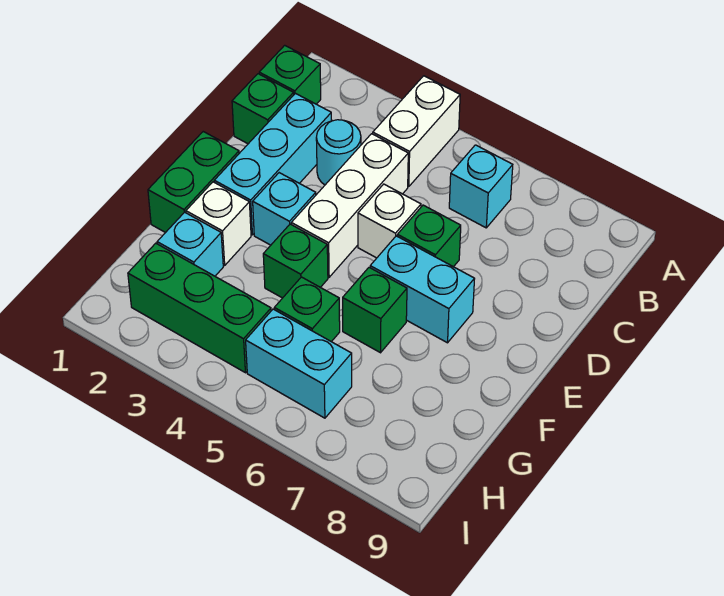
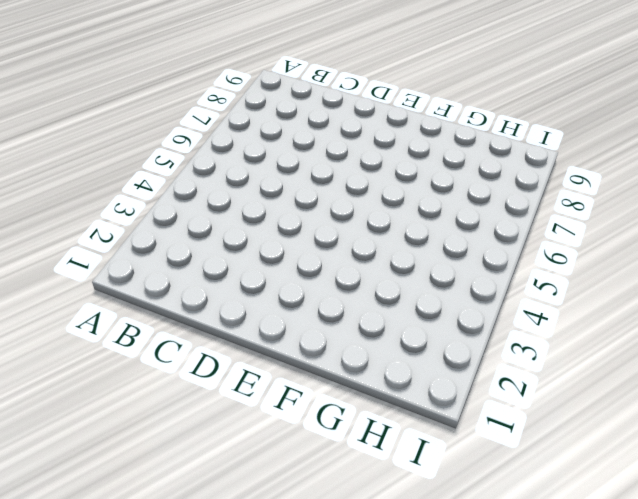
none -> white 1x2 brick [373,76,460,187]
none -> green 1x1 brick [259,45,321,104]
none -> cyan 1x1 brick [449,145,513,228]

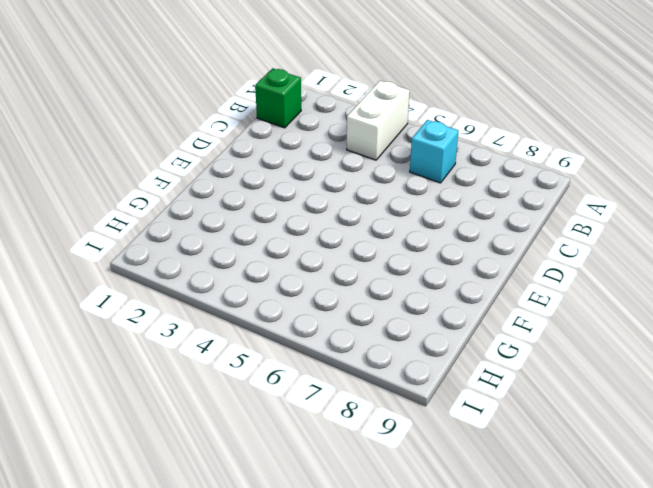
none -> green 1x1 brick [232,74,294,144]
none -> cyan 1x3 brick [214,93,332,235]
none -> cyan 1x1 round brick [316,120,361,185]

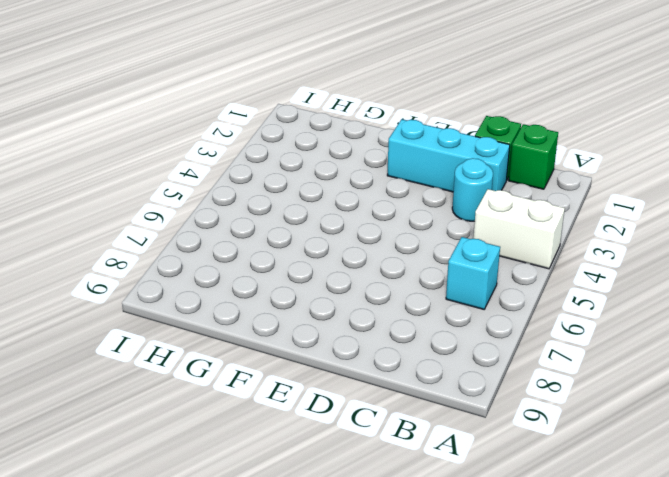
none -> white 1x3 brick [291,134,408,277]
none -> white 1x1 brick [358,184,421,258]
none -> green 1x1 brick [397,205,461,267]

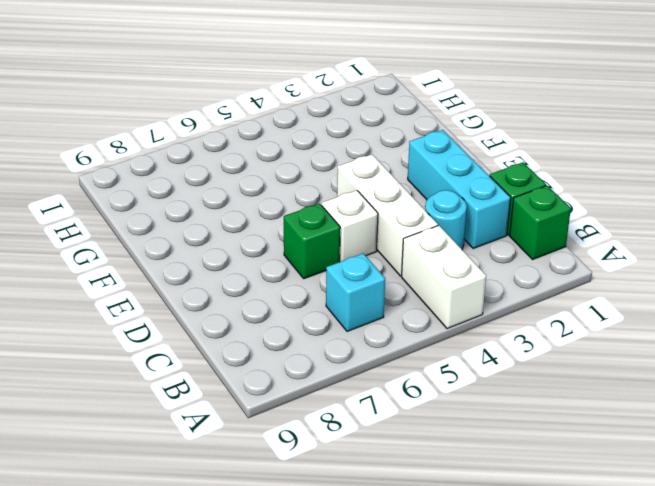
none -> green 1x2 brick [148,132,239,233]
none -> cyan 1x1 brick [253,173,316,245]
none -> cyan 1x2 brick [370,236,474,343]

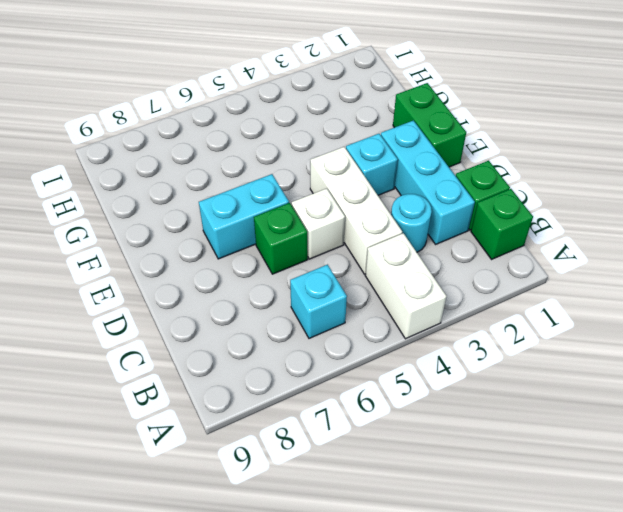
none -> white 1x1 brick [186,182,251,265]
none -> green 1x1 brick [263,224,328,298]
none -> green 1x1 brick [343,267,407,353]

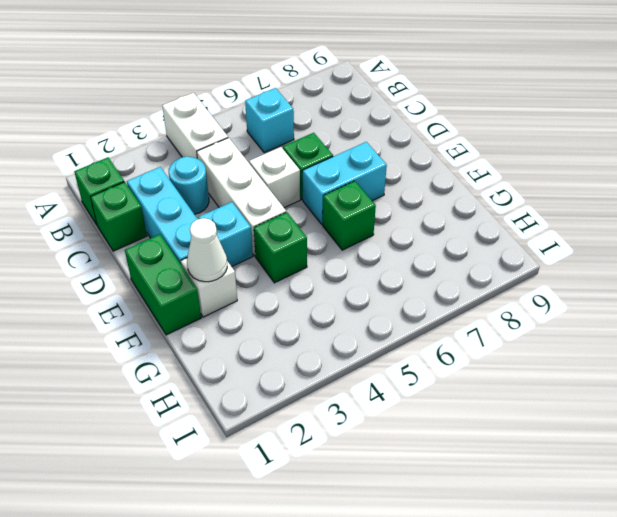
white 1x1 cone [187,218,227,282] -> none
none -> cyan 1x1 brick [157,212,223,276]
none -> green 1x1 brick [274,277,340,342]
none -> green 1x3 brick [128,243,271,373]

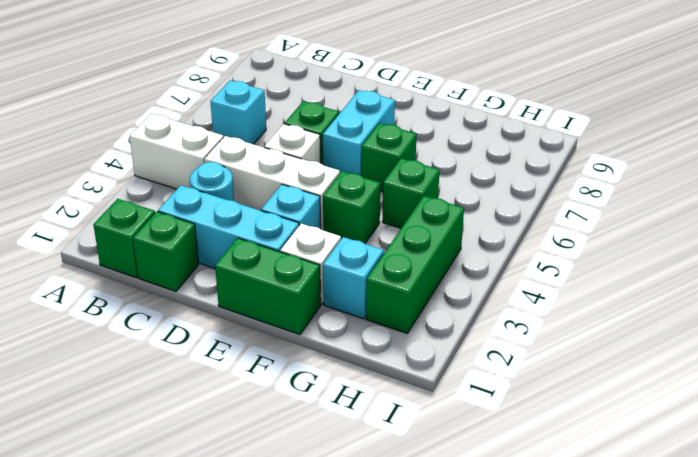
none -> cyan 1x2 brick [246,309,352,418]

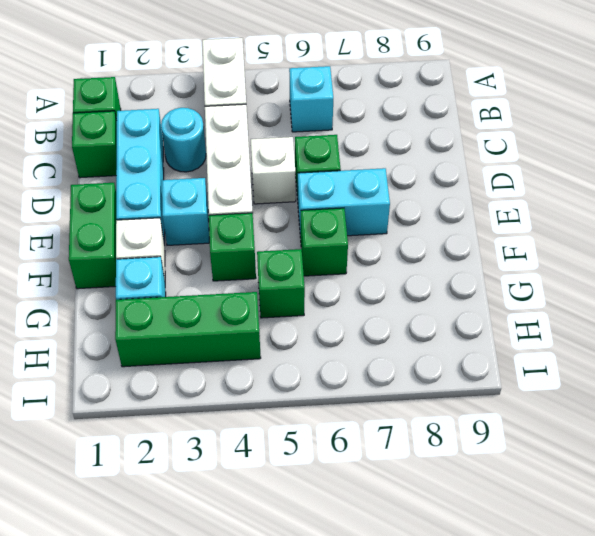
none -> cyan 1x2 brick [246,309,352,418]

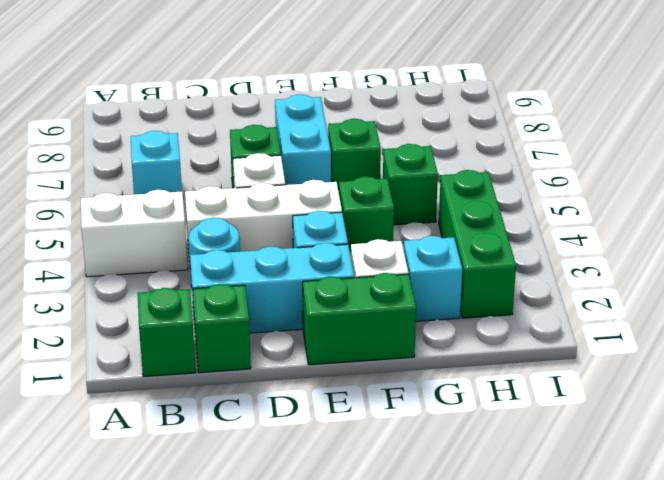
none -> cyan 1x2 brick [246,309,352,418]

